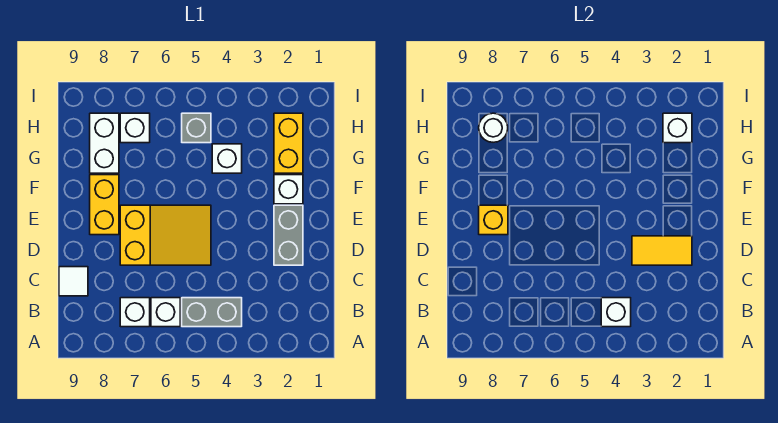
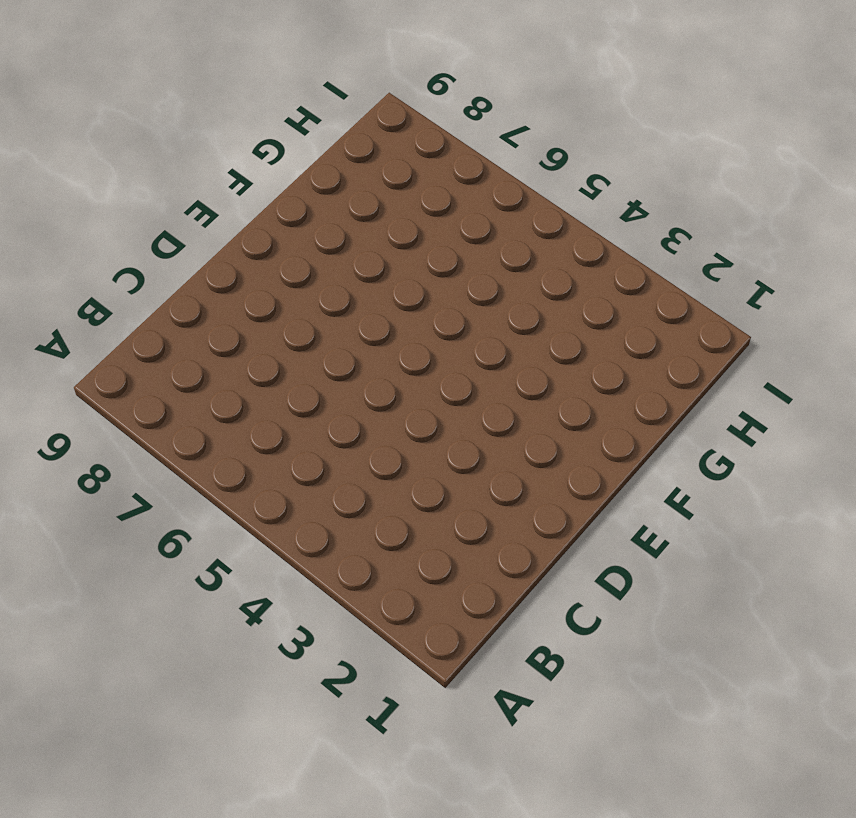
none -> grey 1x2 brick [182,298,242,327]
none -> white 1x1 brick [151,298,180,327]
none -> white 1x1 brick [120,298,150,327]

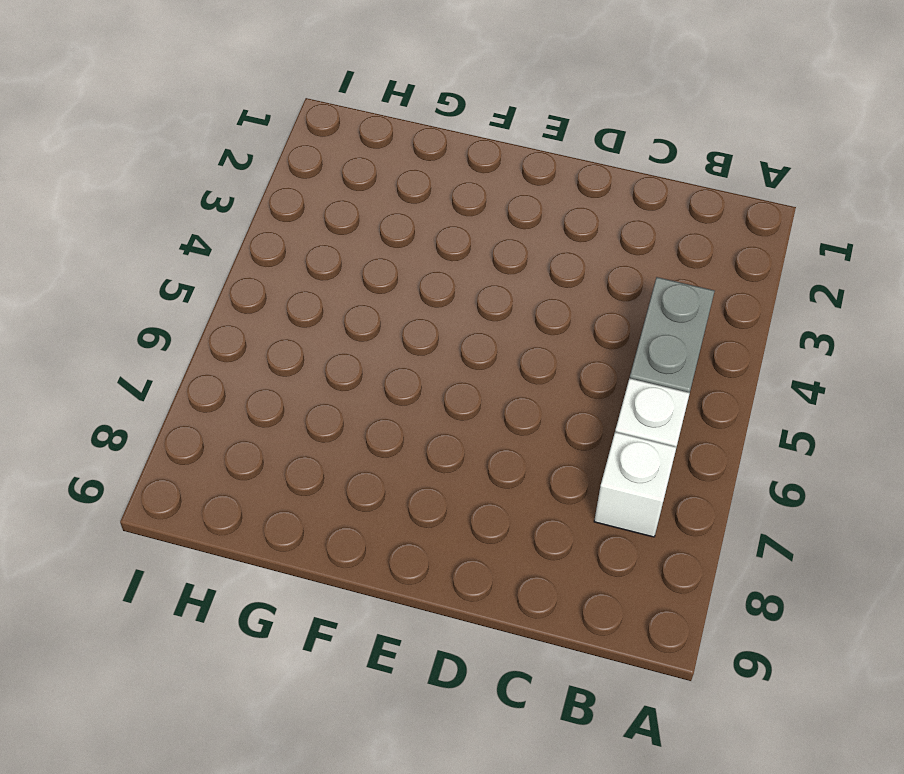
none -> white 1x1 tile [59,267,88,296]
none -> grey 1x2 brick [274,205,303,265]
none -> yellow 2x3 slope [120,205,211,265]

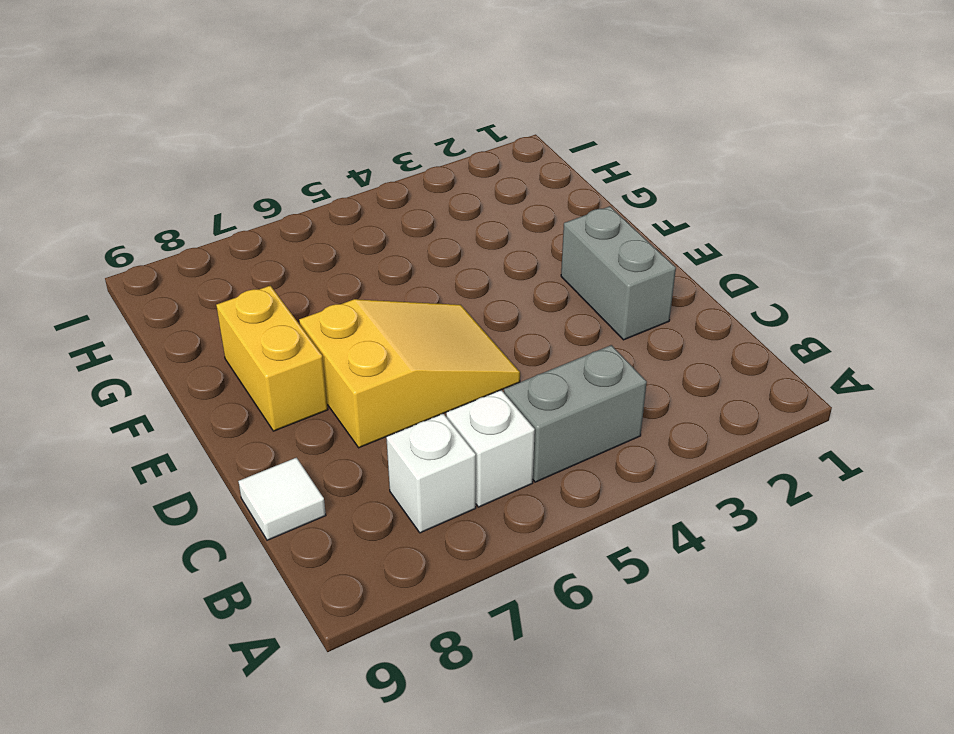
none -> white 1x1 brick [274,175,303,204]
none -> yellow 1x2 brick [274,113,303,173]
none -> white 1x1 brick [212,144,242,173]

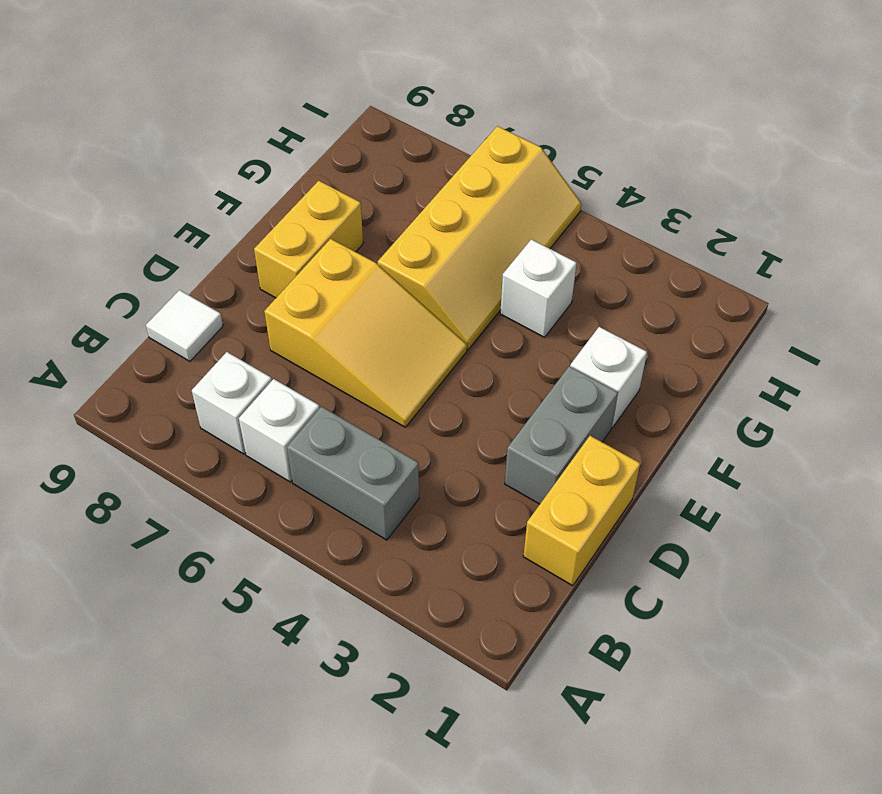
yellow 1x2 brick [523,436,640,586] -> yellow 1x2 brick moved to [274,113,303,173]
yellow 2x4 slope [378,126,582,349] -> grey 1x1 brick [182,113,211,143]
none -> white 1x2 brick [90,113,119,173]
none -> white 1x1 brick [120,113,150,143]
none -> white 1x1 brick [601,298,631,327]

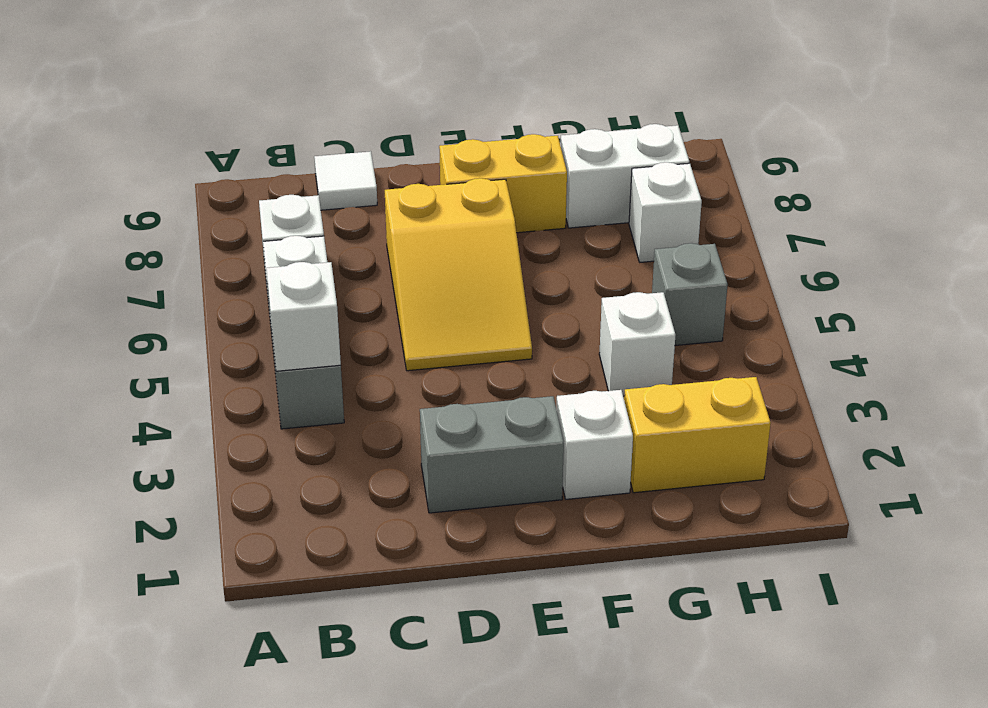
none -> yellow 1x2 tile [632,236,692,265]
none -> yellow 1x1 brick [479,205,508,235]
none -> white 1x1 brick [663,113,692,143]

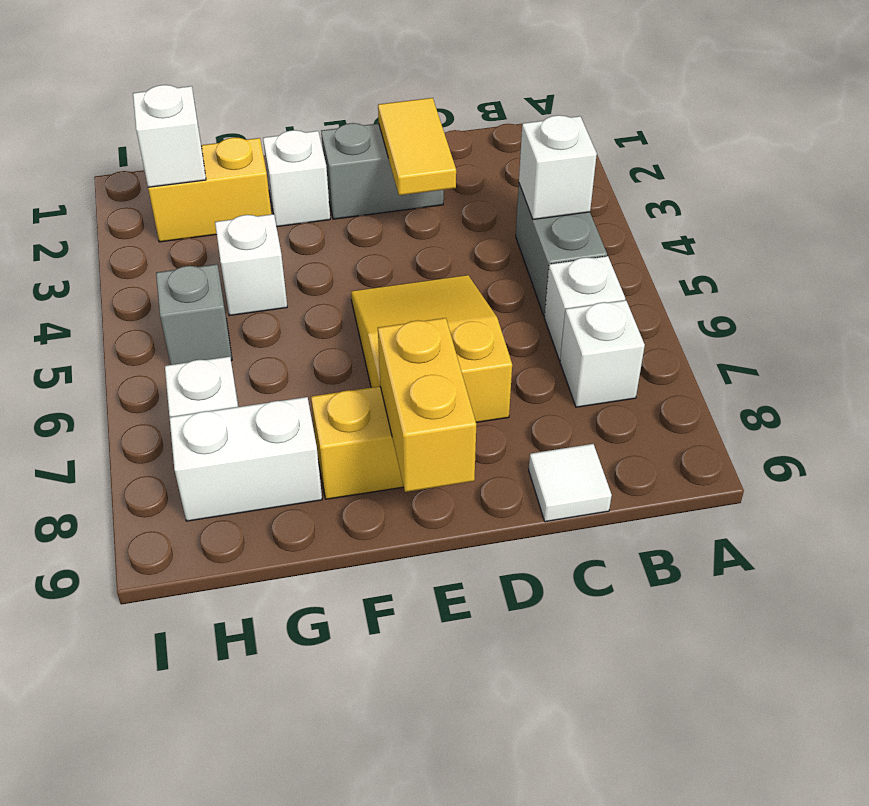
yellow 1x2 brick [378,318,476,492] -> yellow 1x1 brick [479,205,508,235]
none -> white 1x1 round brick [479,113,508,142]

